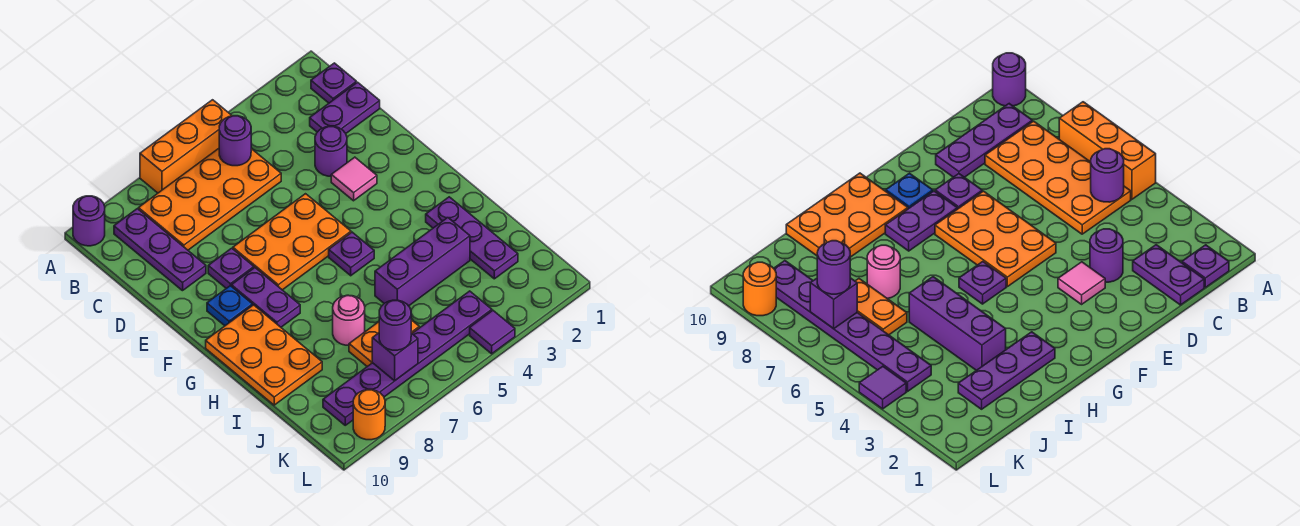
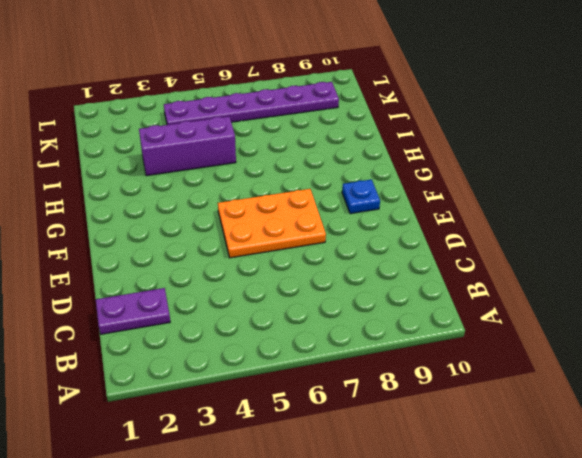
none -> orange 1x3 brick [140,100,232,193]
none -> purple 1x1 round brick [73,196,105,246]
none -> purple 1x1 plate [311,63,356,103]

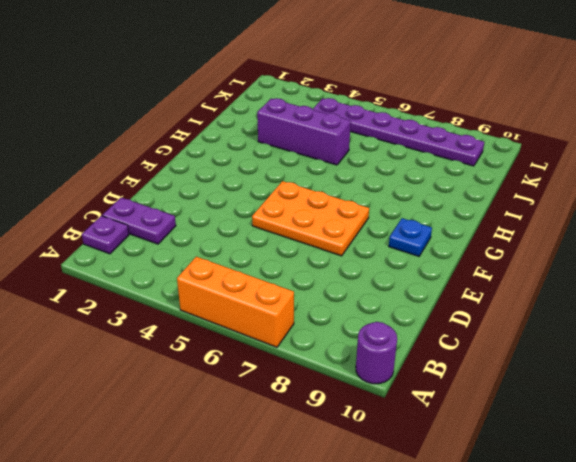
none -> orange 2x4 plate [139,149,281,250]
none -> purple 1x3 plate [114,209,206,291]
none -> purple 1x1 round brick [315,126,347,176]

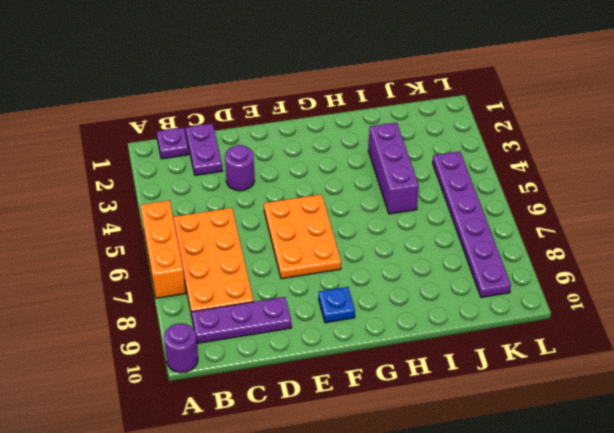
none -> pink 1x1 tile [331,157,377,201]
none -> purple 1x1 plate [208,248,254,288]
none -> purple 1x2 plate [232,268,300,327]

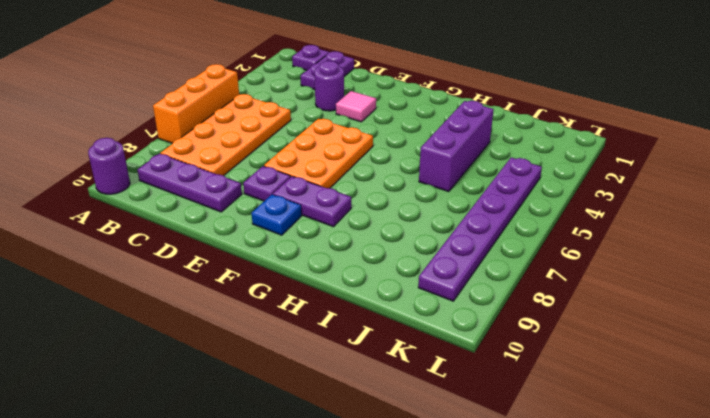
none -> purple 1x1 plate [329,232,374,276]
none -> orange 2x3 plate [206,305,322,405]
none -> purple 1x3 plate [426,197,518,279]

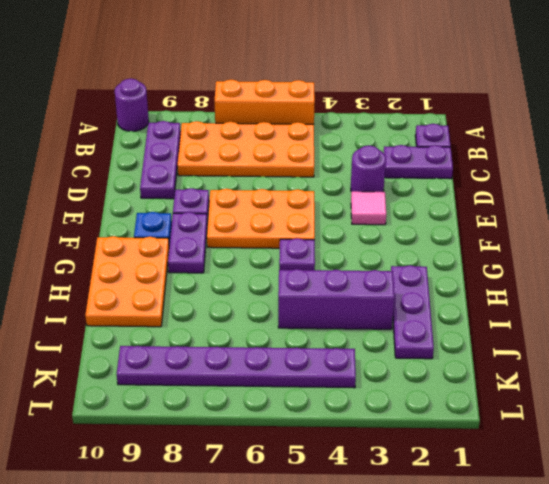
none -> pink 1x1 round brick [333,295,365,345]
none -> orange 1x2 plate [349,320,419,366]
none -> purple 1x1 tile [470,311,515,354]

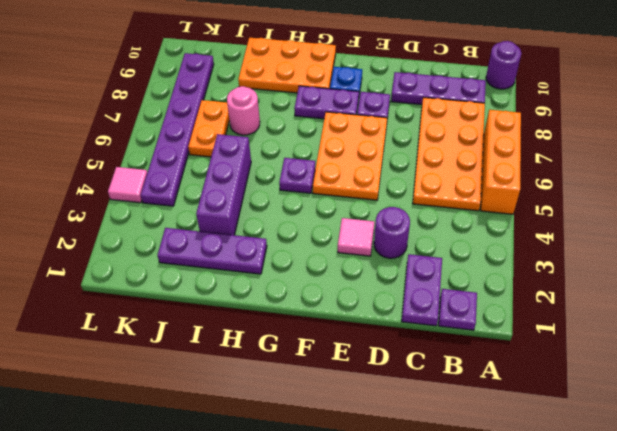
pink 1x1 tile [108,167,147,203] -> purple 1x1 tile [470,311,515,354]
none -> orange 1x1 round brick [353,390,385,440]
none -> purple 1x1 round brick [219,116,251,166]
none -> purple 1x1 brick [372,333,418,381]

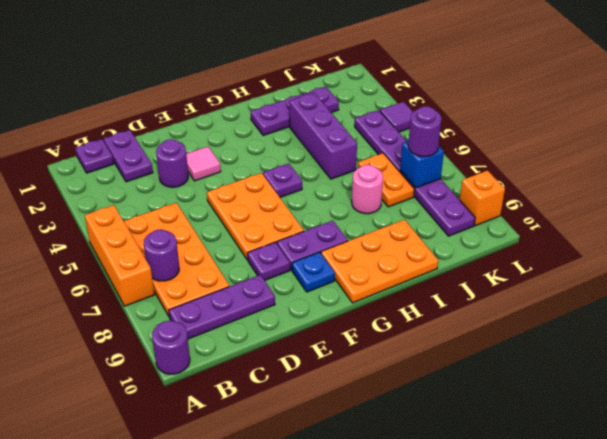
purple 1x1 round brick [144,229,179,281] -> purple 1x1 round brick moved to [219,116,251,166]
blue 1x1 brick [400,141,444,188] -> purple 1x1 brick [372,333,418,381]
orange 1x1 brick [460,171,505,226] -> orange 1x1 round brick [353,390,385,440]

